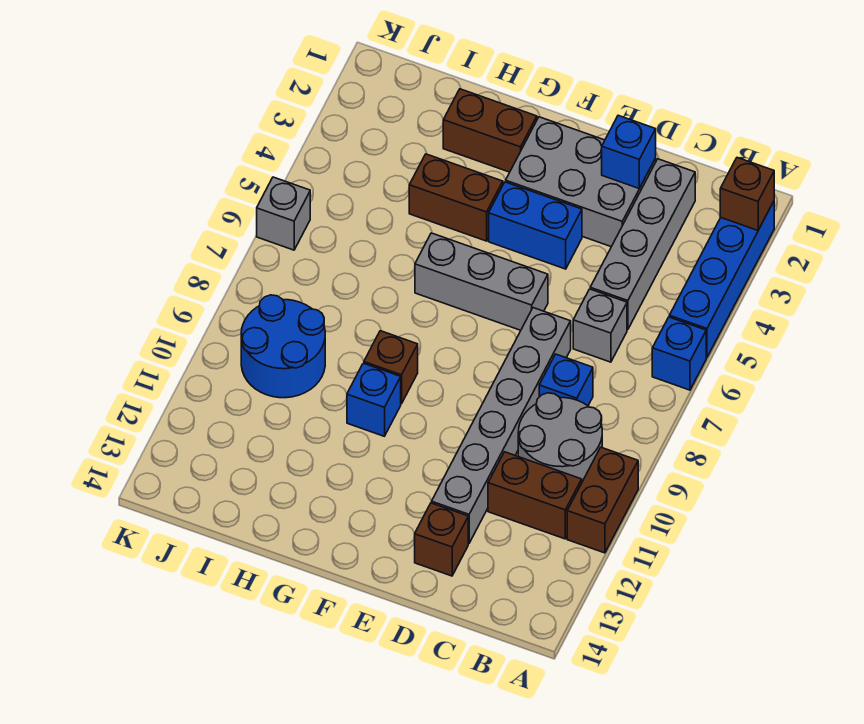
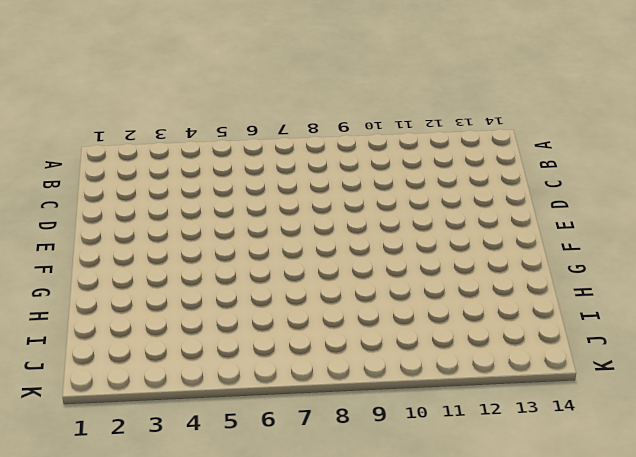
none -> blue 1x4 brick [669,201,774,358]
none -> blue 1x1 brick [652,317,706,390]
none -> brown 1x2 brick [567,447,638,553]

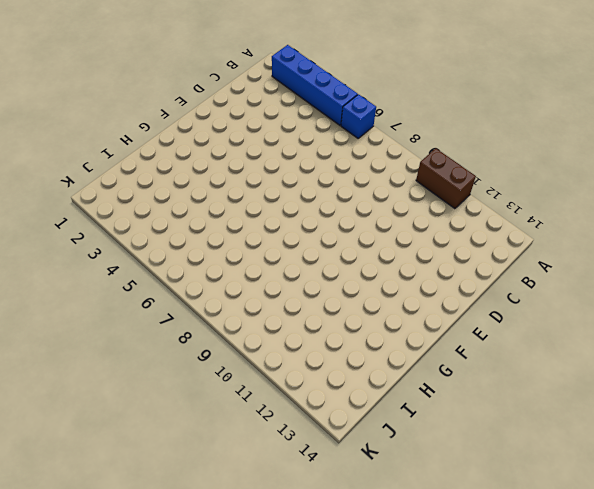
none -> grey 2x2 round brick [518,393,602,482]
none -> brown 1x2 brick [488,452,582,539]
none -> grey 1x4 brick [590,159,695,330]

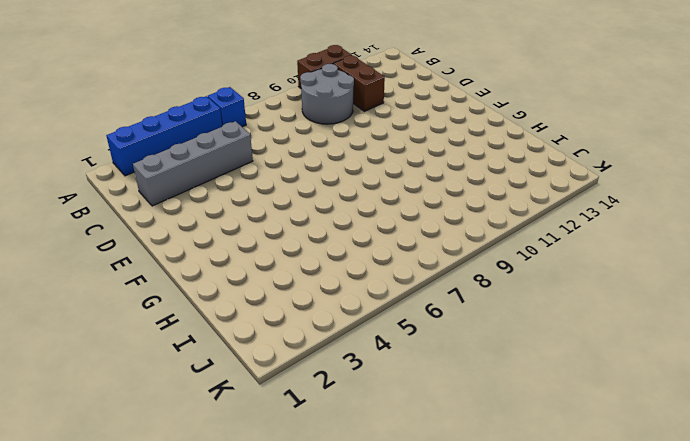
none -> grey 1x1 brick [573,289,627,362]
none -> blue 1x1 brick [539,354,593,406]
none -> grey 2x3 brick [506,117,656,247]

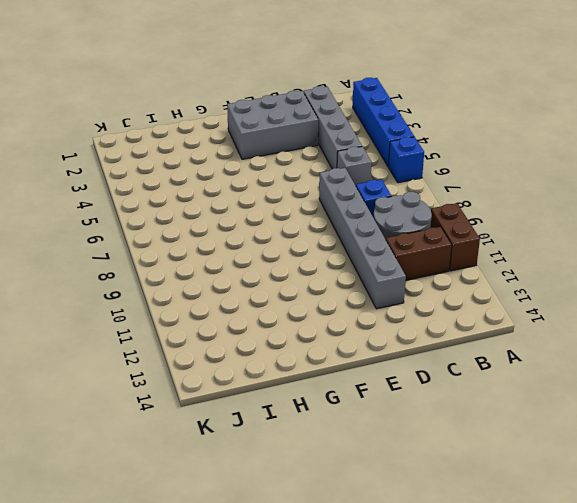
none -> brown 1x1 brick [415,503,468,576]
none -> blue 1x2 brick [489,182,582,269]
none -> grey 1x3 brick [415,233,548,330]

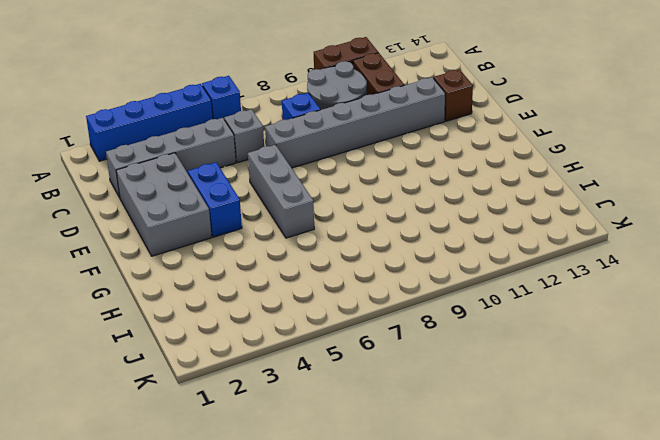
none -> brown 1x2 brick [443,89,537,172]
none -> brown 1x2 brick [409,154,503,241]
none -> brown 1x1 brick [364,331,418,404]

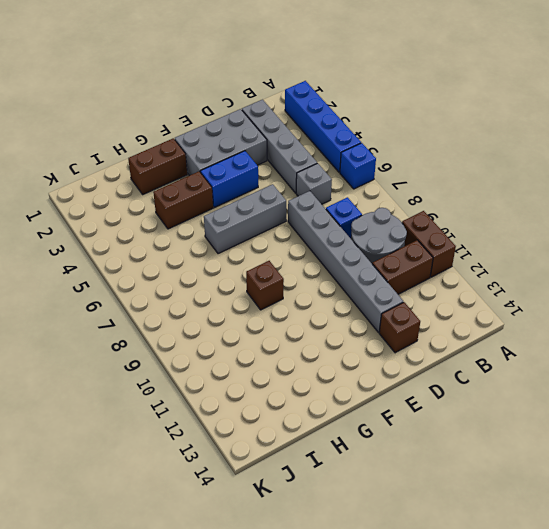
none -> blue 1x1 brick [347,363,401,436]
none -> blue 2x2 round brick [241,295,325,398]
none -> grey 1x1 brick [257,177,310,250]

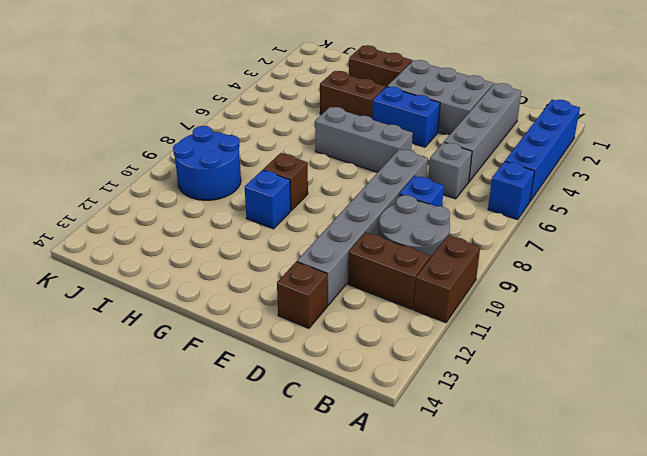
none -> grey 1x1 brick [257,177,310,250]
none -> brown 1x1 brick [720,158,774,230]
none -> blue 1x1 brick [602,115,656,188]

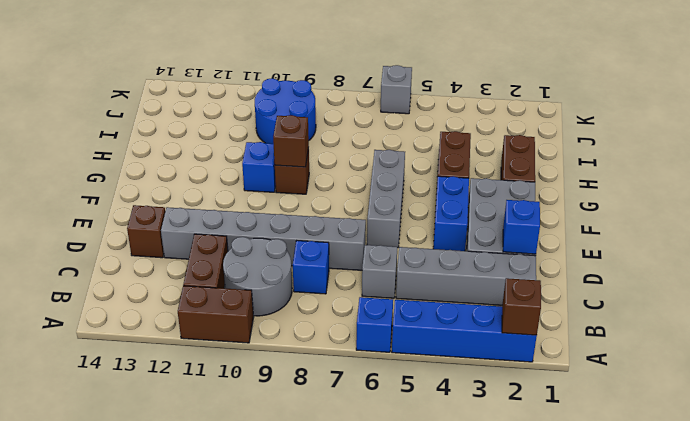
brown 1x1 brick [273,115,309,167] -> none

